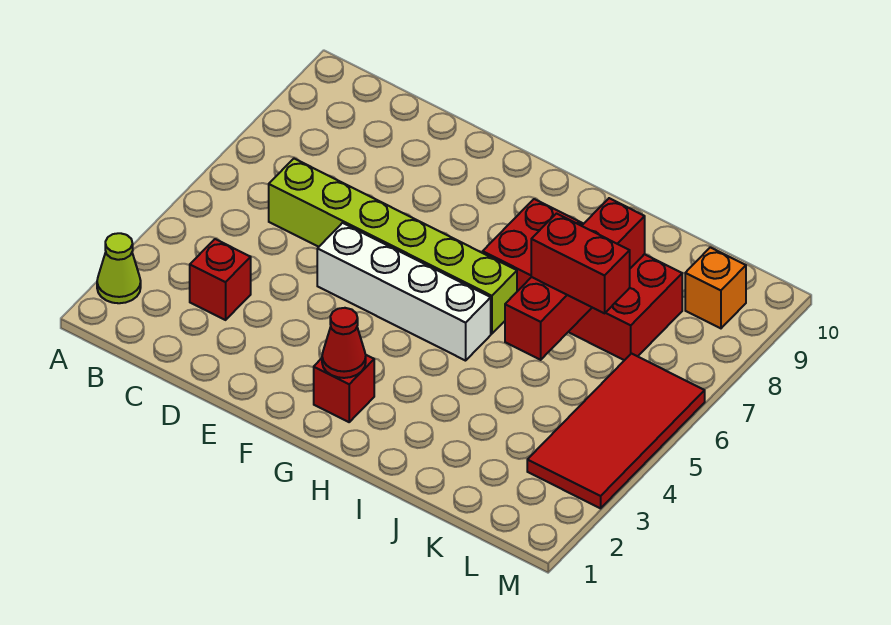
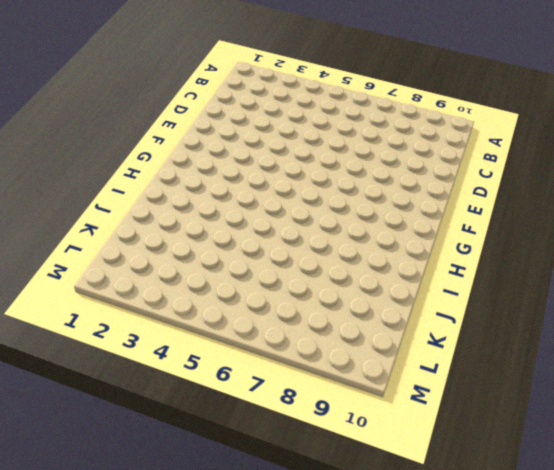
none -> lime 1x1 cone [97,233,141,303]
none -> red 1x1 brick [190,239,251,320]

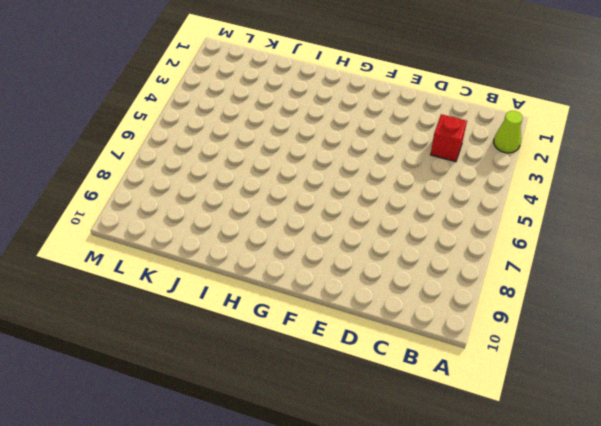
none -> lime 1x6 brick [269,159,517,334]
none -> white 1x4 brick [317,223,491,361]

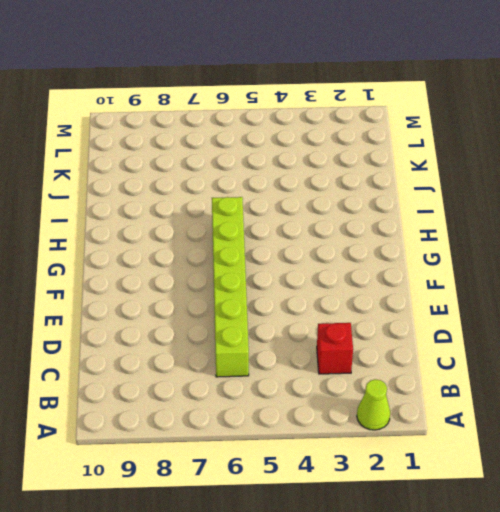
none -> white 1x4 brick [317,223,491,361]
none -> red 1x1 brick [314,355,374,422]

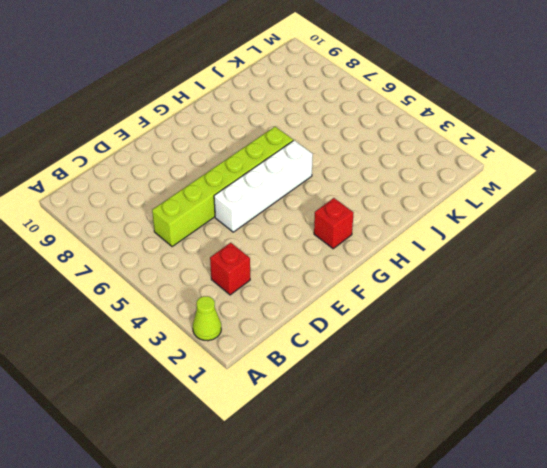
none -> red 2x4 brick [483,199,682,360]
none -> red 2x4 tile [527,354,705,508]

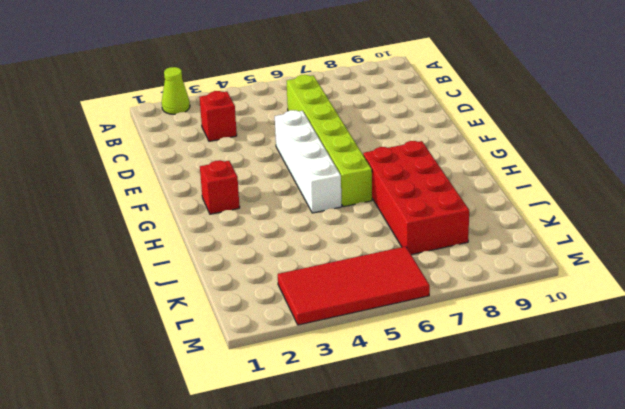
none -> orange 1x1 brick [685,247,746,328]
none -> red 1x1 cone [322,308,366,378]

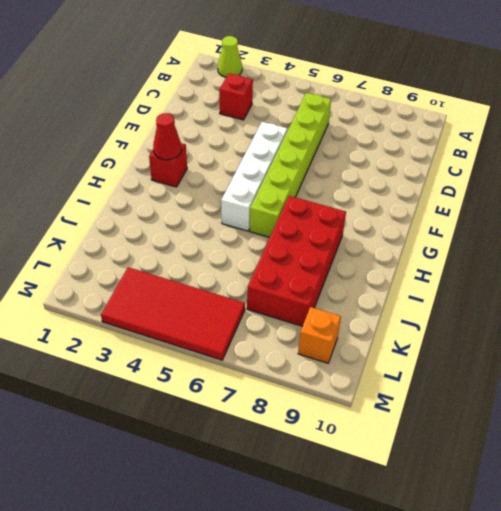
none -> red 1x4 brick [505,198,645,360]
none -> red 1x2 brick [531,214,630,313]

